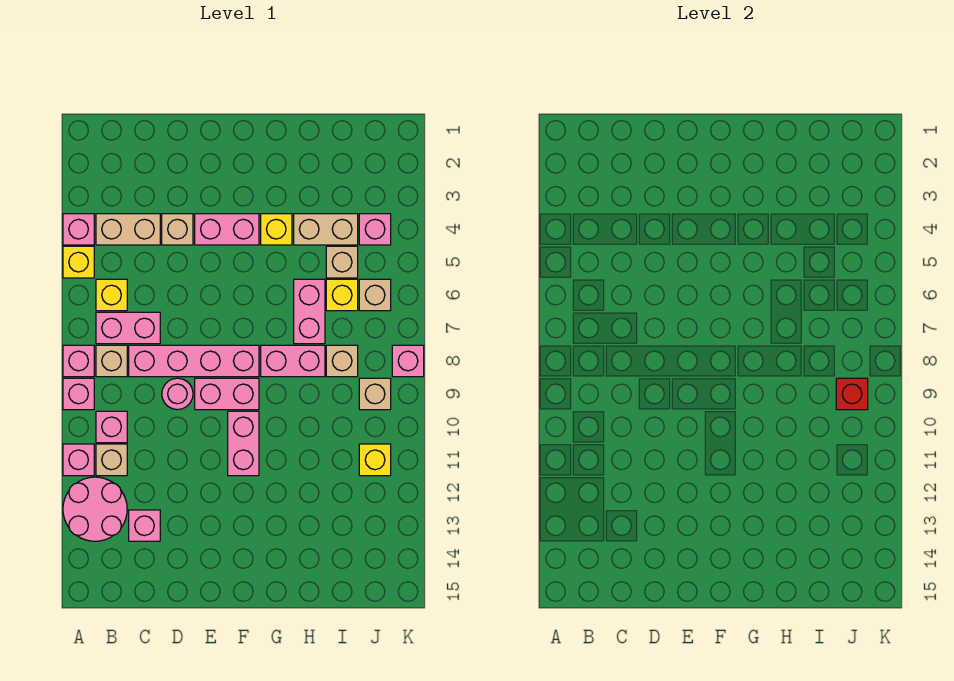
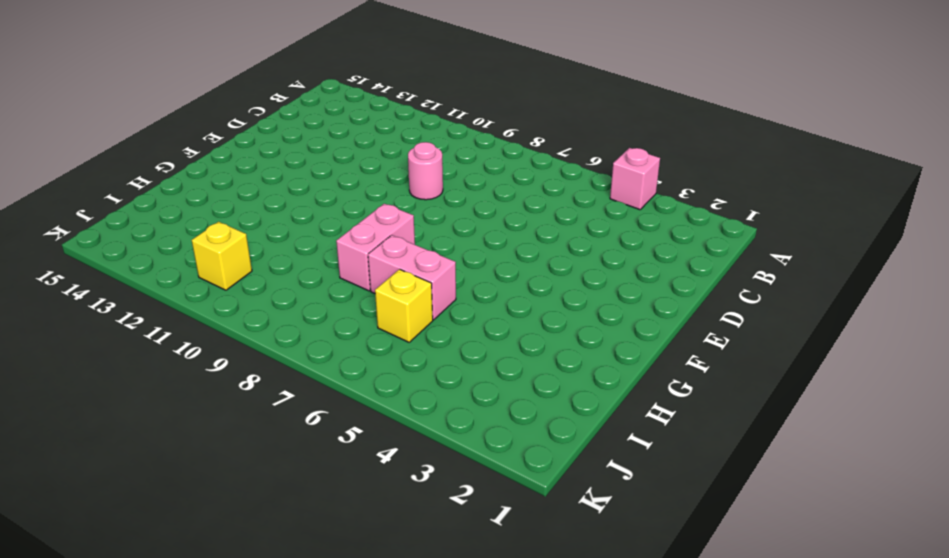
none -> yellow 1x1 brick [63,246,94,278]
none -> pink 1x1 brick [63,345,94,377]
none -> pink 1x1 brick [63,378,94,410]
none -> pink 1x1 brick [63,444,94,476]

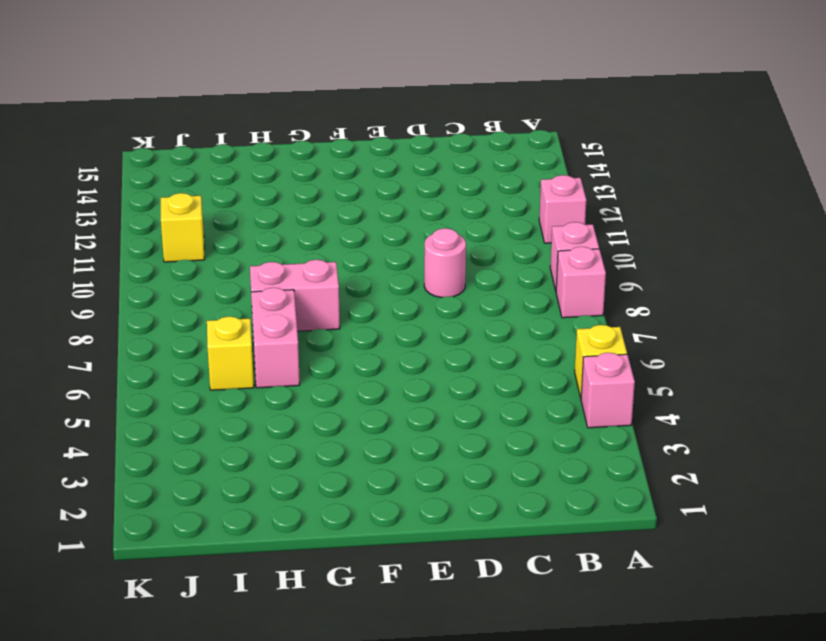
none -> pink 2x2 round brick [63,477,127,541]
none -> tan 1x2 brick [96,214,160,245]
none -> yellow 1x1 brick [96,279,127,311]
none -> pink 1x2 brick [96,312,160,344]

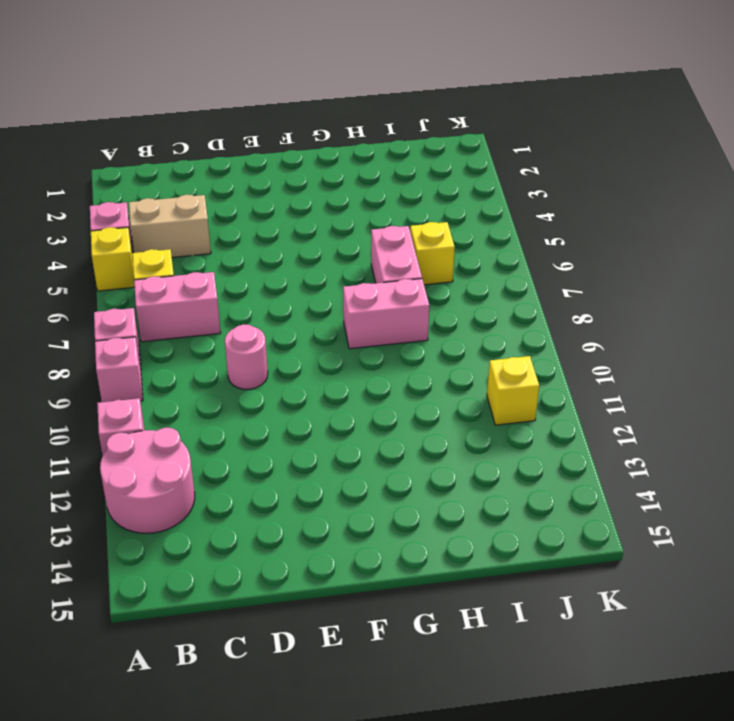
none -> tan 1x1 brick [96,345,127,377]
none -> pink 1x1 brick [96,411,127,443]
none -> tan 1x1 brick [96,444,127,476]
none -> pink 1x4 brick [129,345,259,377]

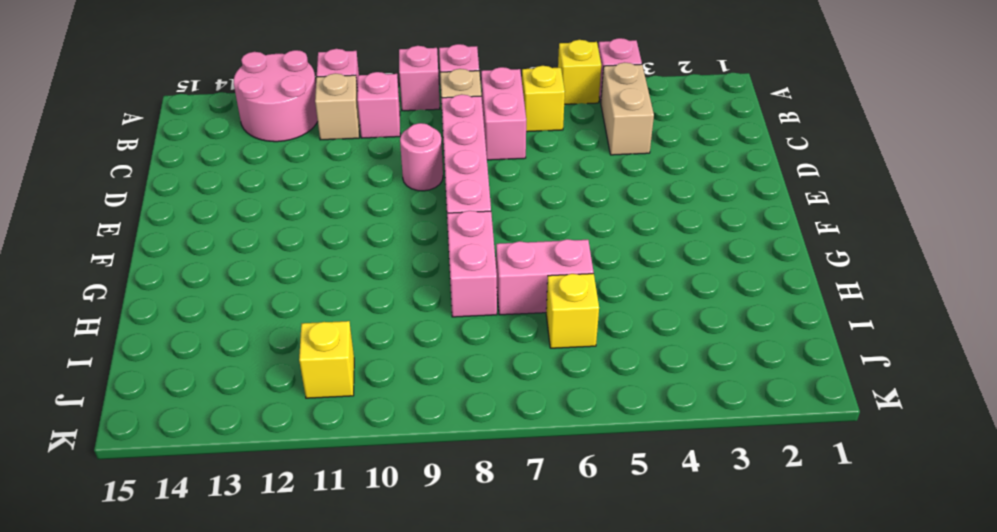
none -> pink 1x1 brick [129,510,160,541]
none -> tan 1x1 brick [162,214,193,245]
none -> pink 1x2 brick [195,214,259,245]
none -> pink 1x2 brick [195,378,259,410]

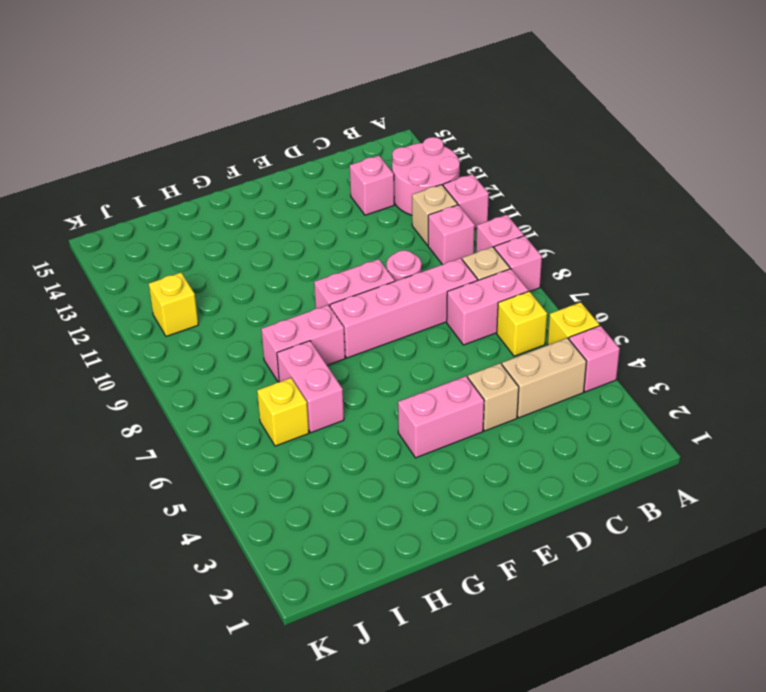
none -> pink 1x2 brick [228,411,259,476]
none -> yellow 1x1 brick [261,214,292,245]
none -> tan 1x2 brick [294,214,358,245]
none -> tan 1x1 brick [326,246,358,278]

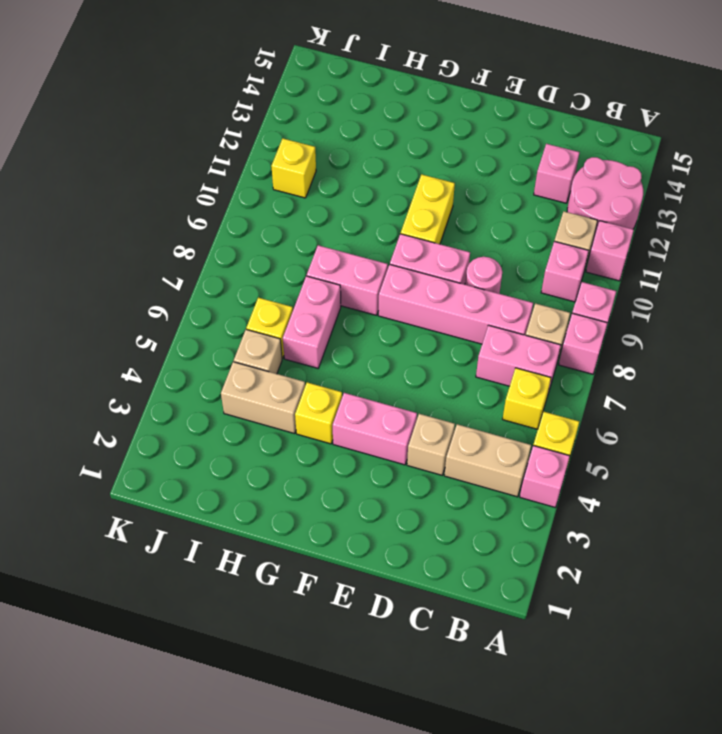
yellow 1x2 brick [401,174,455,244] -> pink 1x2 brick [228,411,259,476]
none -> tan 1x1 brick [326,345,358,377]
none -> pink 1x1 brick [359,214,391,245]
none -> tan 1x1 brick [359,279,391,311]
none -> tan 1x1 brick [359,378,391,410]

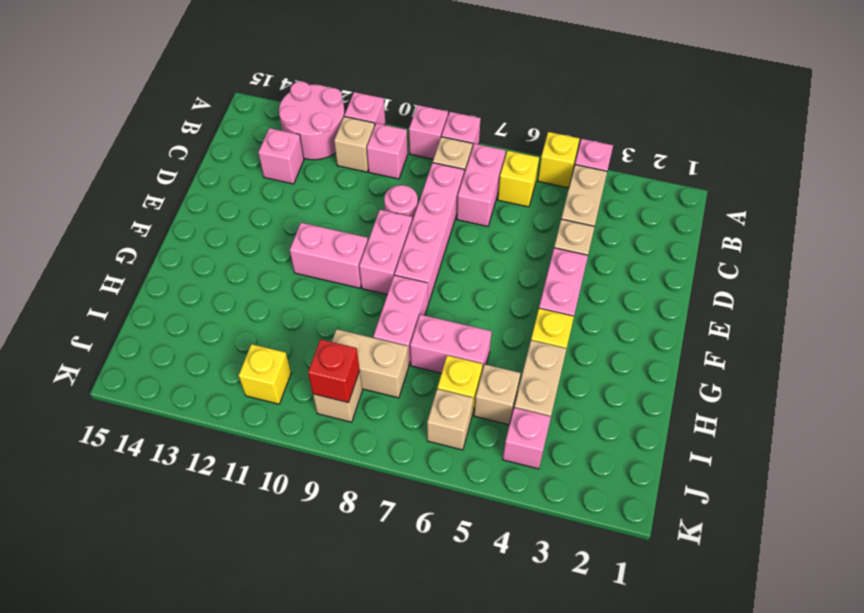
tan 1x2 brick [332,329,409,398] -> tan 1x1 brick [326,345,358,377]
none -> pink 1x1 brick [392,345,424,377]

